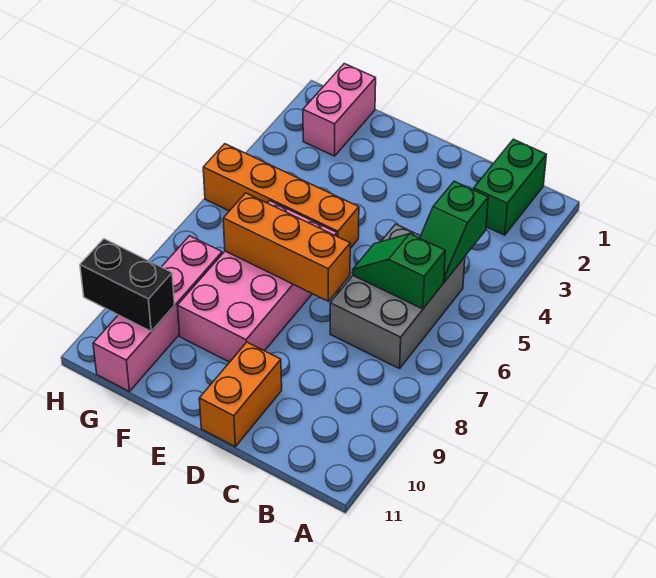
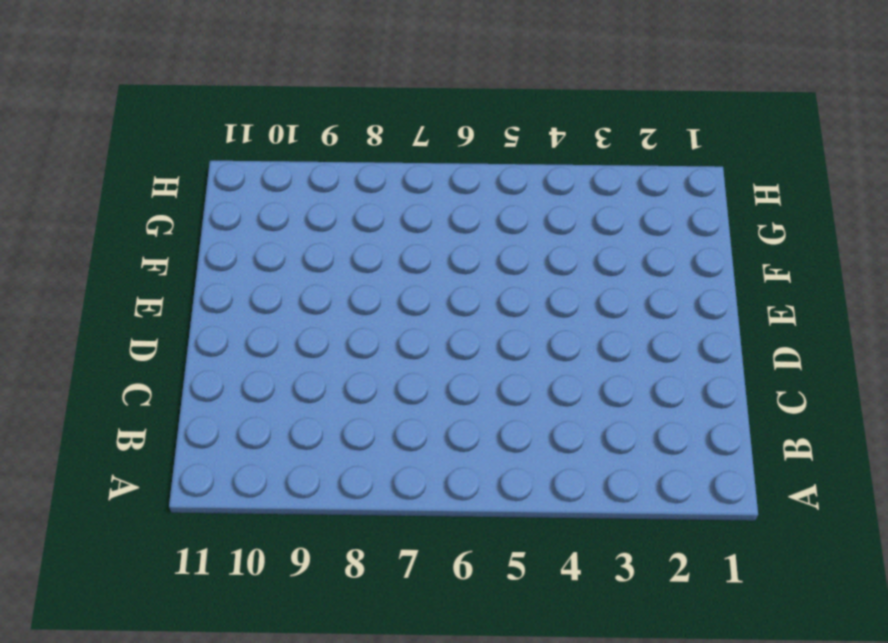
none -> green 1x2 brick [474,139,546,235]
none -> grey 2x3 brick [330,224,465,369]

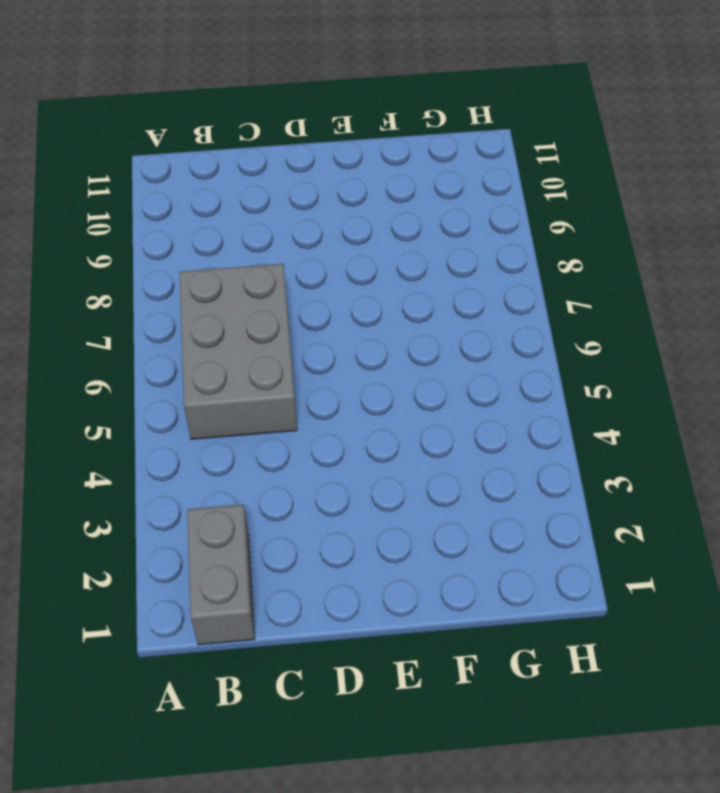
grey 1x2 brick [187,505,255,645] -> green 1x2 brick [474,139,546,235]
none -> orange 1x2 brick [199,342,282,447]
none -> orange 1x4 brick [203,144,359,248]

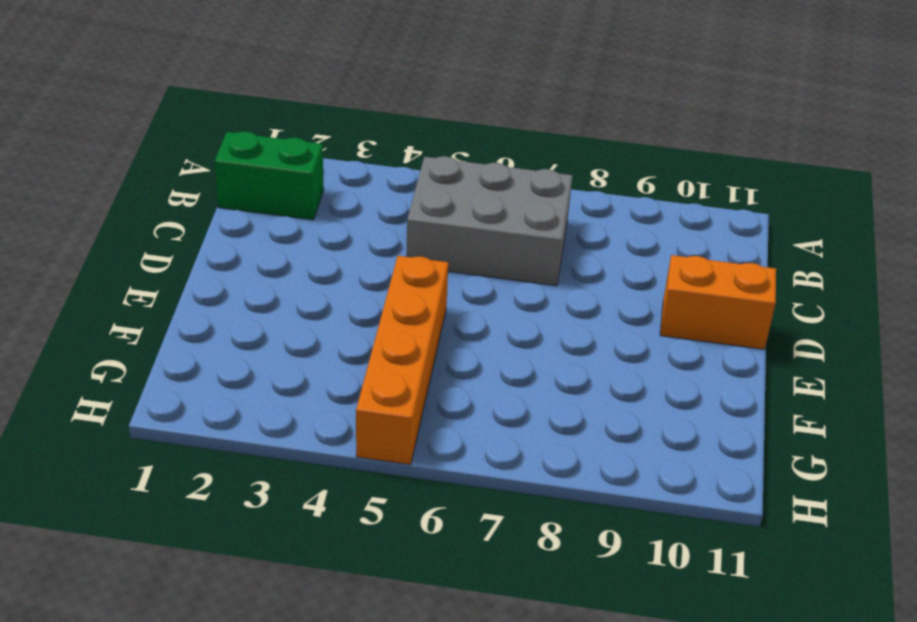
none -> pink 2x4 brick [177,201,337,362]
none -> pink 1x2 brick [303,64,376,156]

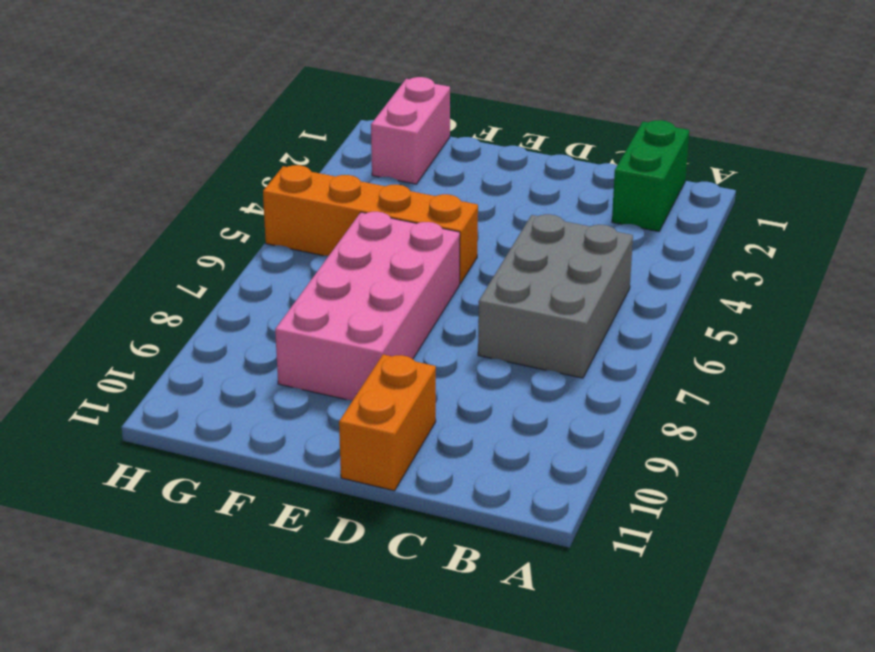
none -> pink 1x4 brick [93,236,222,392]
none -> green 1x2 slope [420,181,488,282]

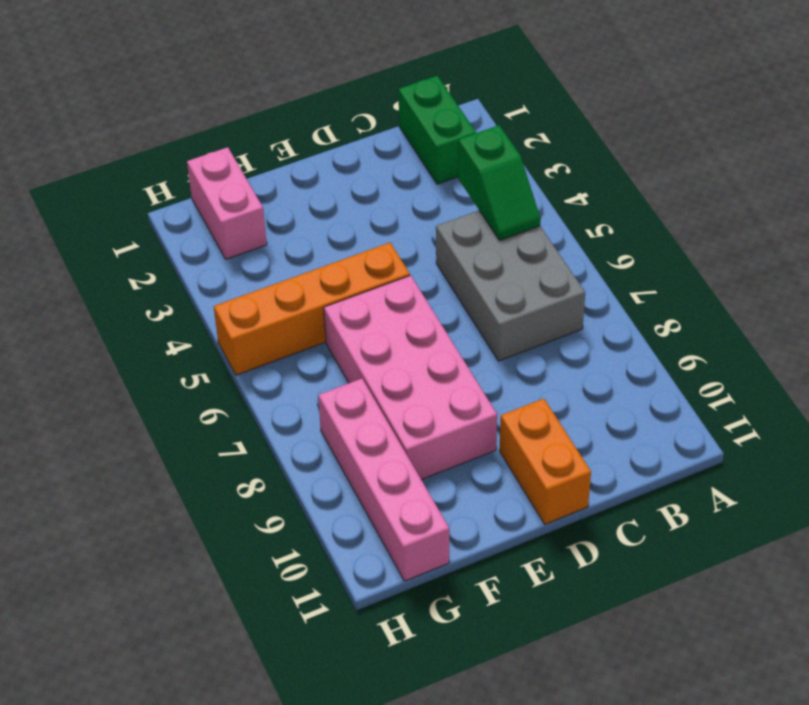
none -> green 1x2 slope [353,234,445,309]
none -> orange 1x3 brick [223,193,350,301]

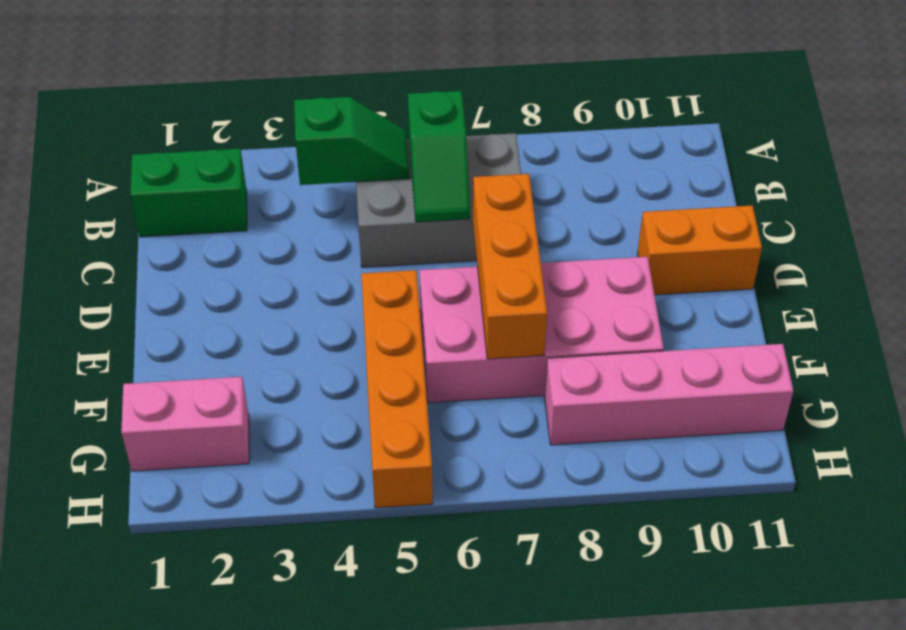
none -> black 1x2 brick [80,239,174,331]

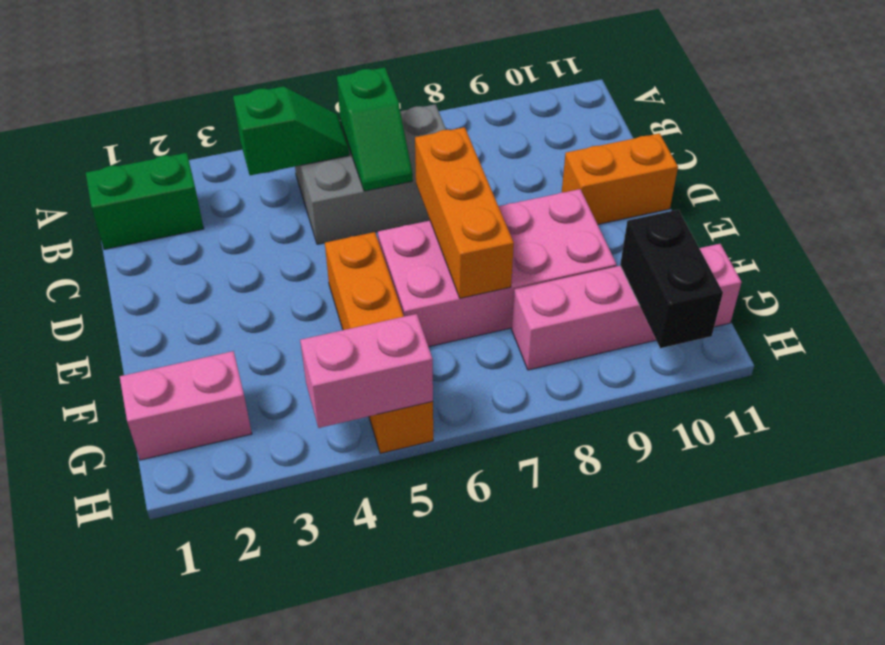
pink 1x2 brick [300,314,433,428] -> none

